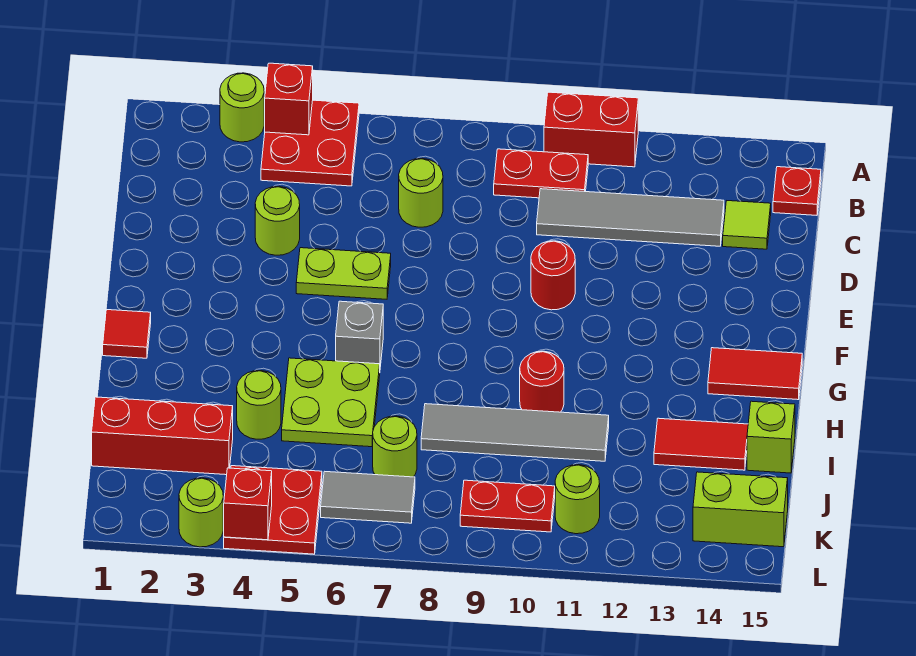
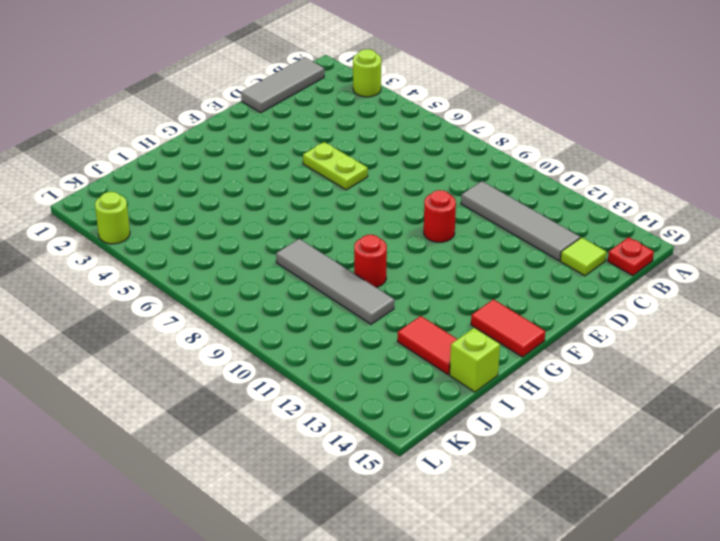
grey 1x3 tile [241,57,324,113] -> none
none -> red 2x2 plate [261,100,359,186]
none -> red 1x2 brick [544,92,638,167]
none -> red 1x2 plate [494,149,588,198]
none -> lime 1x1 round brick [399,158,443,227]

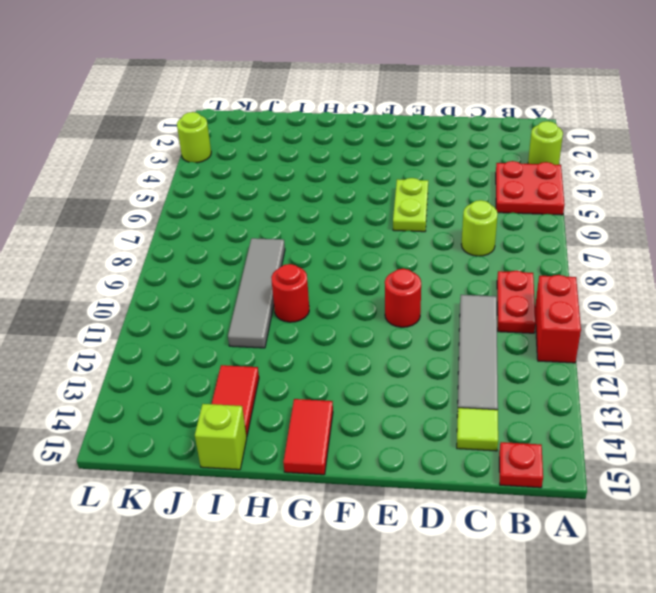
none -> lime 1x1 round brick [255,186,300,255]
none -> red 1x1 tile [103,310,151,358]
none -> grey 1x1 brick [336,301,383,367]
none -> lime 2x2 plate [282,358,380,447]

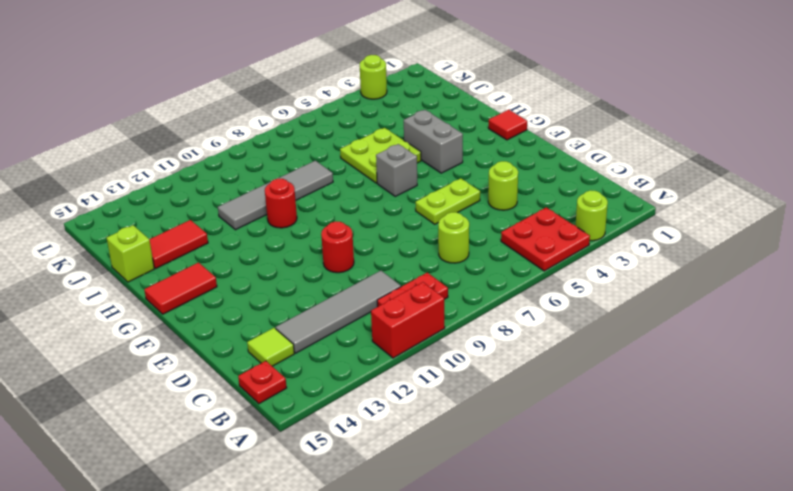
grey 1x2 brick [404,110,463,173] -> none
none -> lime 1x1 round brick [237,371,281,439]
none -> red 1x3 brick [92,397,233,475]
none -> lime 1x1 round brick [372,416,417,477]
none -> red 2x2 plate [224,466,322,554]

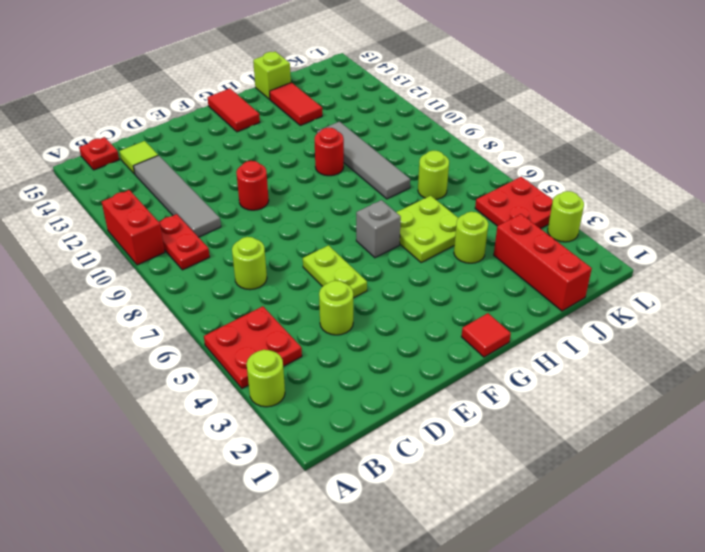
none -> grey 1x2 tile [321,471,415,523]
none -> red 1x2 plate [460,480,555,532]
none -> lime 1x1 round brick [555,465,600,534]
none -> lime 1x2 brick [693,472,788,547]

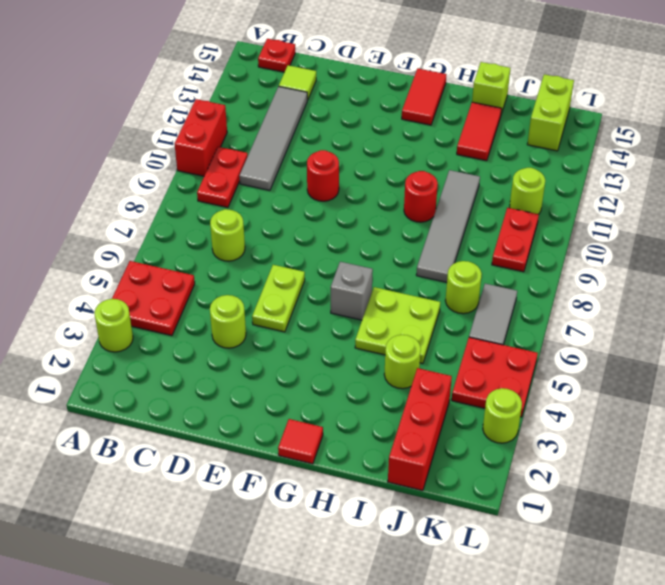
none -> red 1x1 brick [264,63,313,135]
none -> red 1x1 brick [224,468,272,540]

